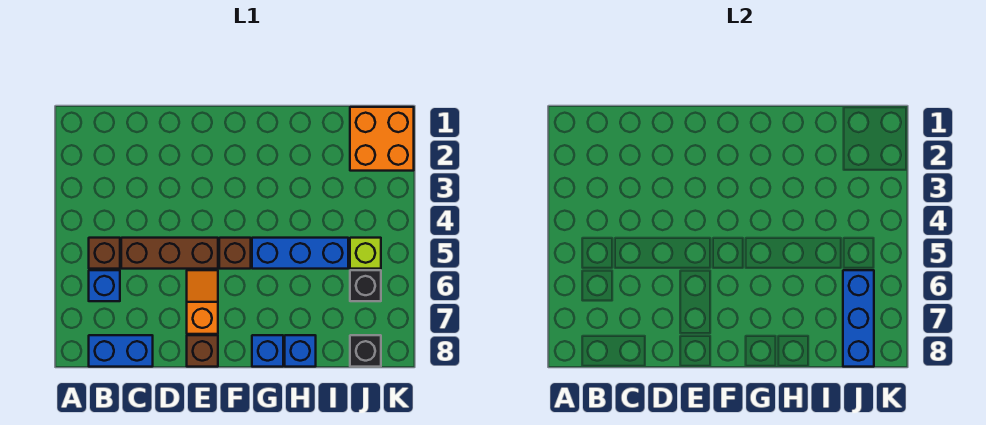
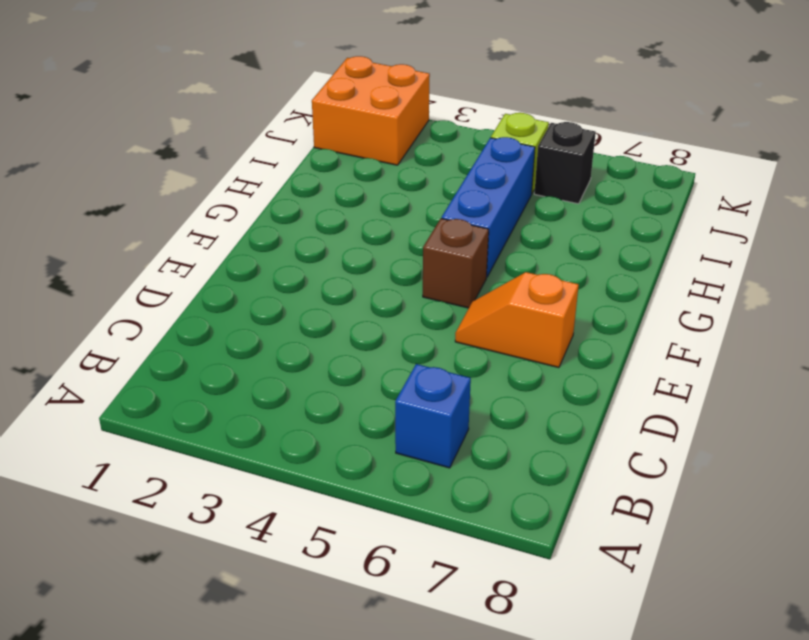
none -> brown 1x1 brick [89,238,120,269]
none -> blue 1x2 brick [89,335,153,367]
none -> brown 1x3 brick [121,238,218,269]

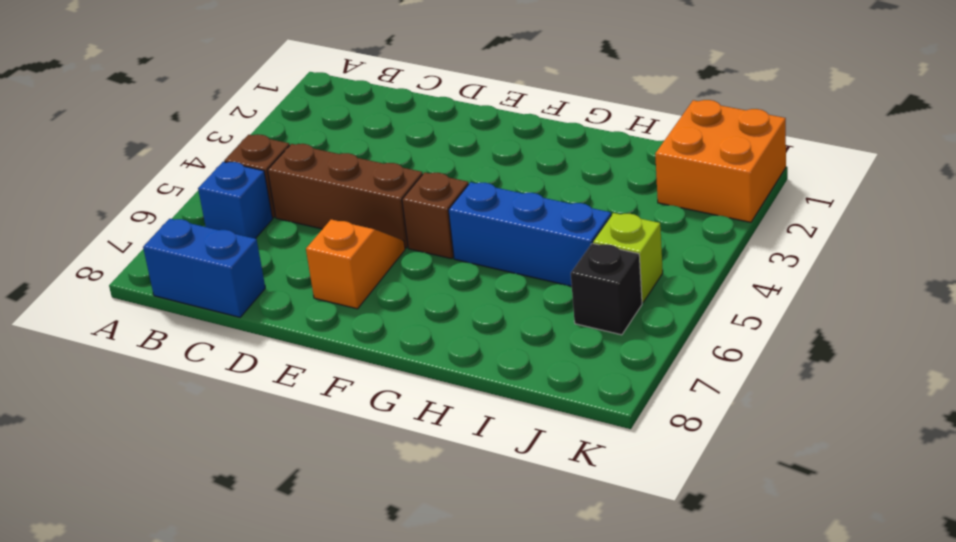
none -> brown 1x1 brick [187,335,218,367]
none -> blue 1x1 brick [252,335,283,367]
none -> blue 1x1 brick [285,335,316,367]

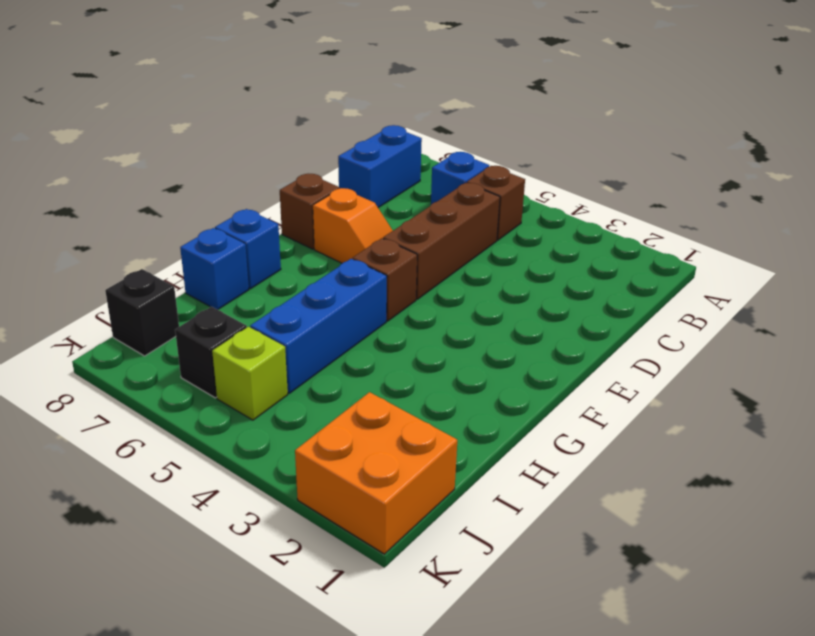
none -> blue 1x3 brick [843,270,874,367]

